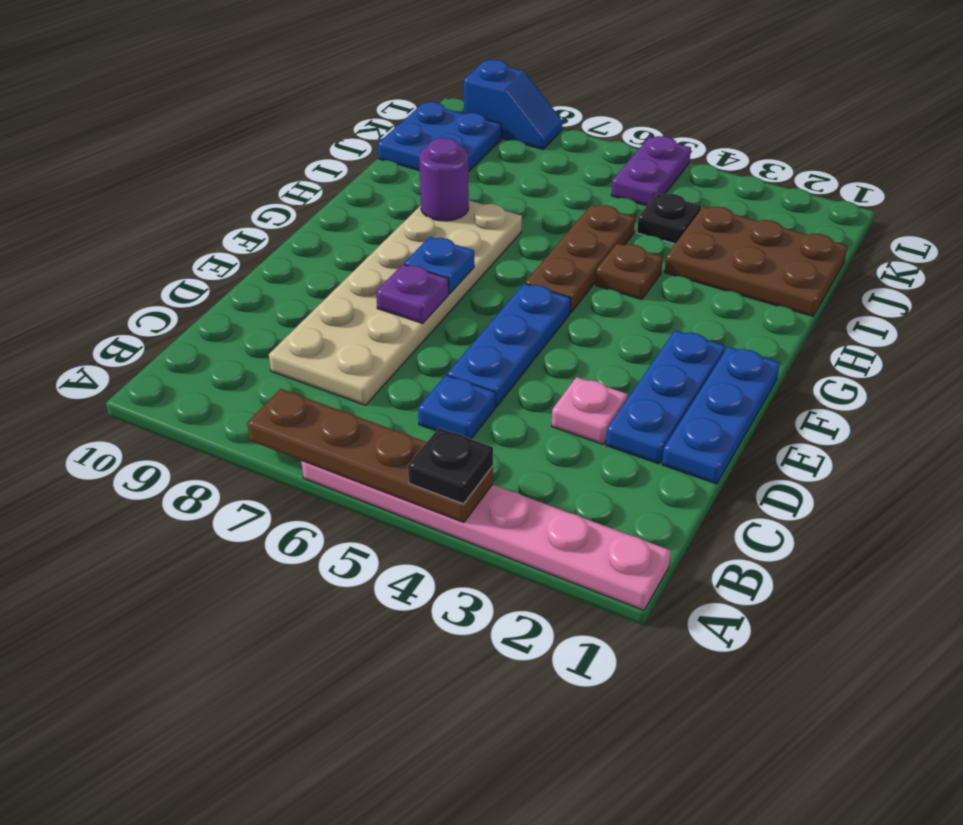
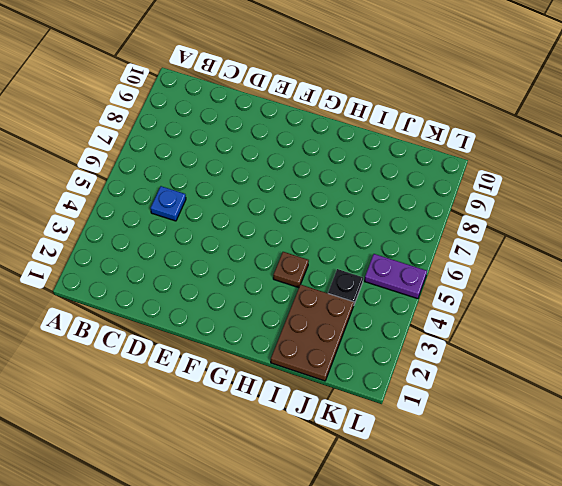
none -> pink 1x6 plate [301,461,671,610]
none -> tan 2x6 plate [269,200,522,405]
none -> blue 1x3 plate [662,347,780,484]

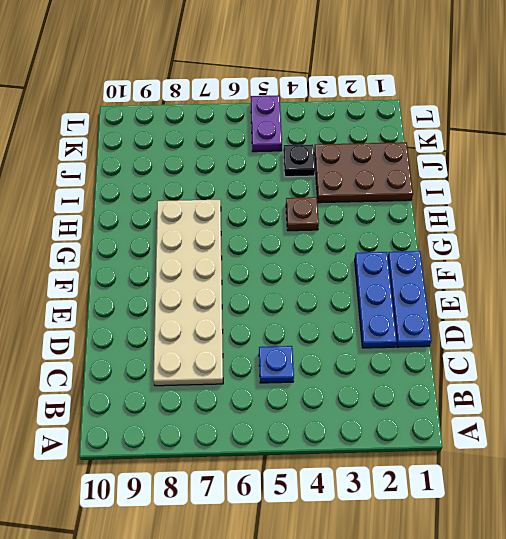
none -> pink 1x6 plate [301,461,671,610]
none -> pink 1x1 plate [552,377,628,444]
none -> blue 1x3 plate [447,283,571,407]

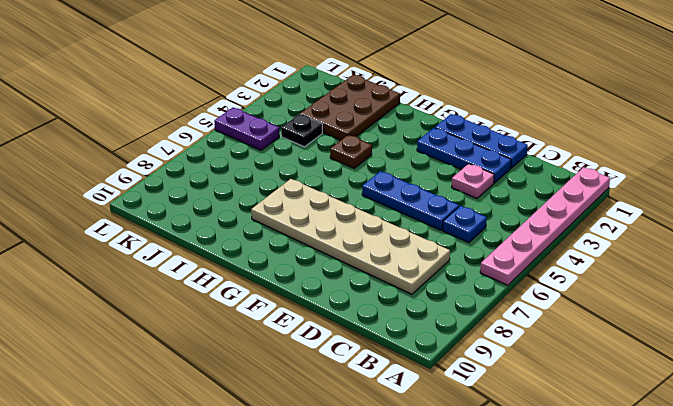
none -> brown 1x3 plate [525,205,635,313]
none -> blue 2x2 plate [378,102,502,172]
none -> blue 1x2 slope [464,60,563,149]

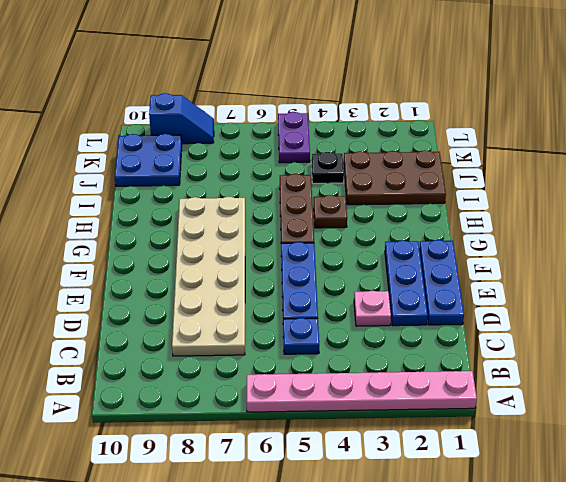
none -> brown 1x4 plate [247,389,493,523]
none -> purple 1x1 plate [376,264,449,324]
none -> blue 1x1 plate [404,237,474,294]

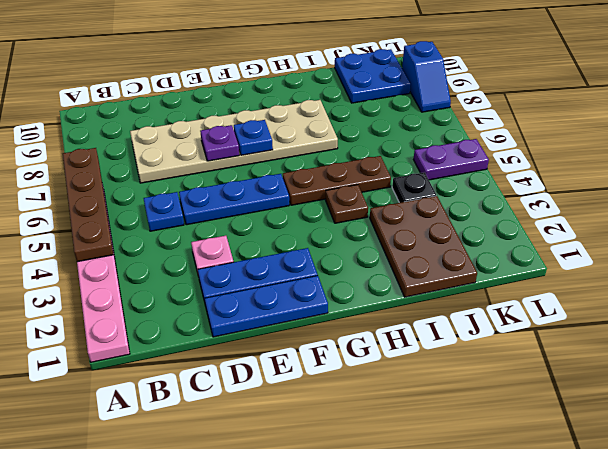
none -> purple 1x1 round brick [419,138,469,221]
none -> black 1x1 plate [408,428,493,504]

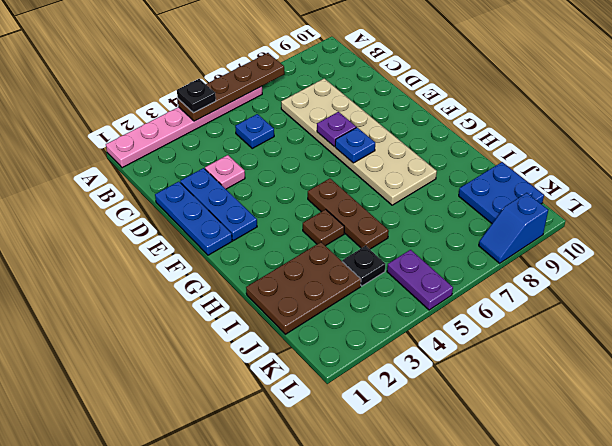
none -> blue 1x3 plate [447,283,571,407]
none -> purple 1x1 round brick [419,138,469,221]

